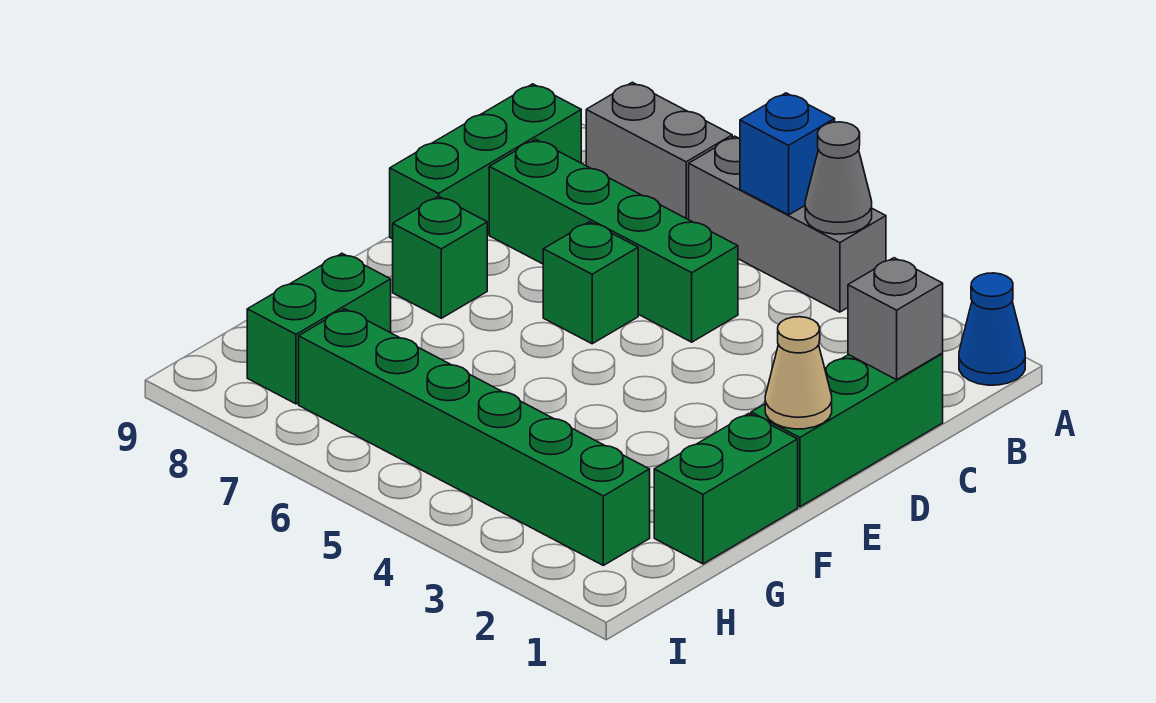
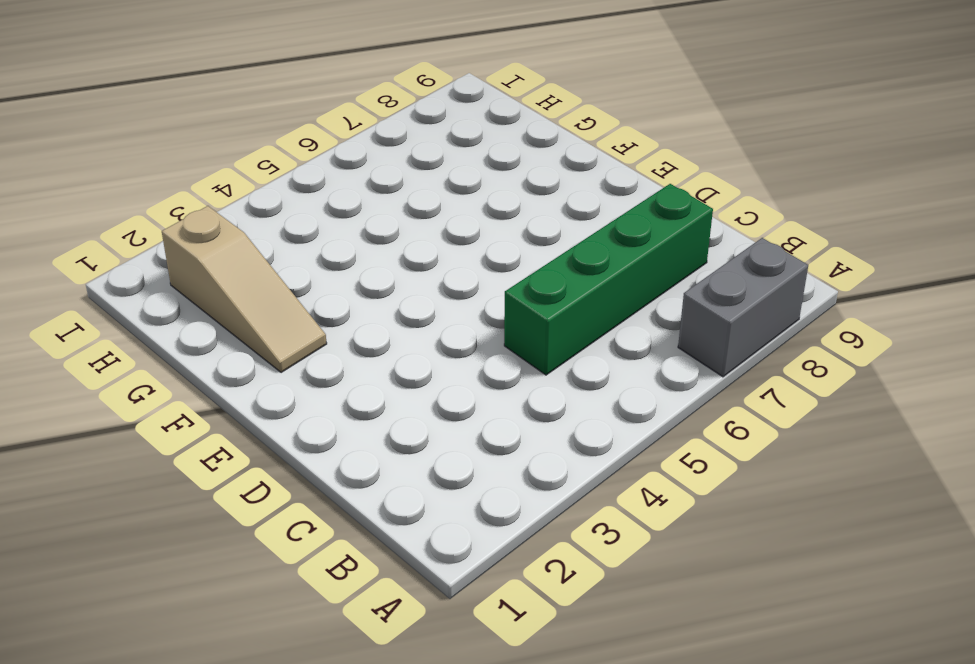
tan 1x3 slope [162,206,327,373] -> green 1x6 brick [299,309,650,565]
none -> blue 1x1 cone [959,273,1025,385]
none -> grey 1x3 brick [689,136,886,312]
none -> green 1x3 brick [390,84,581,239]

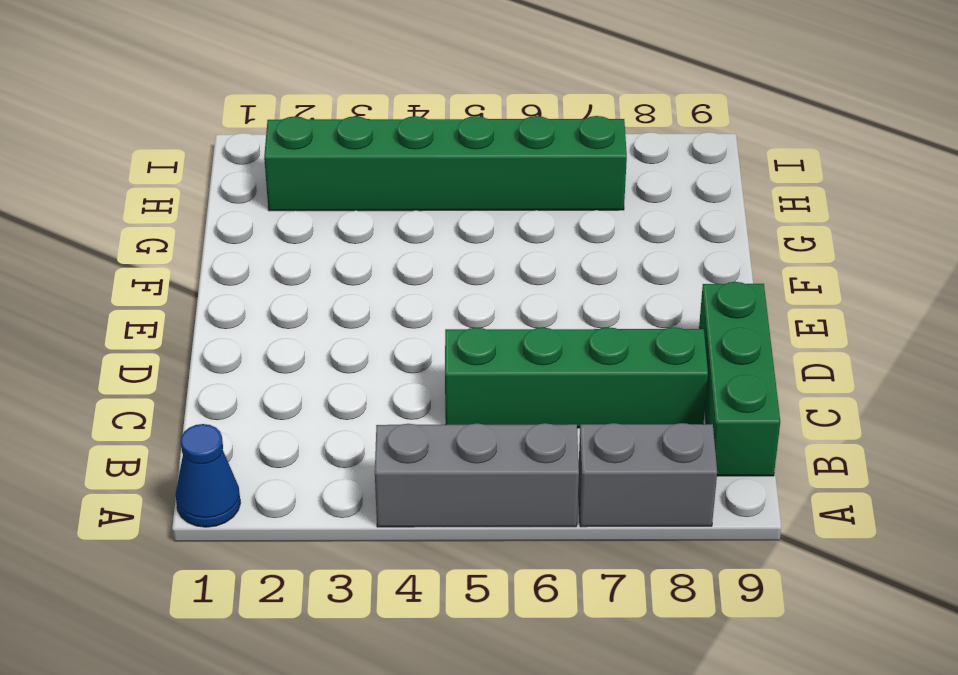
none -> green 1x3 brick [751,353,943,507]
none -> green 1x1 brick [543,222,638,344]
none -> green 1x1 brick [393,196,487,318]

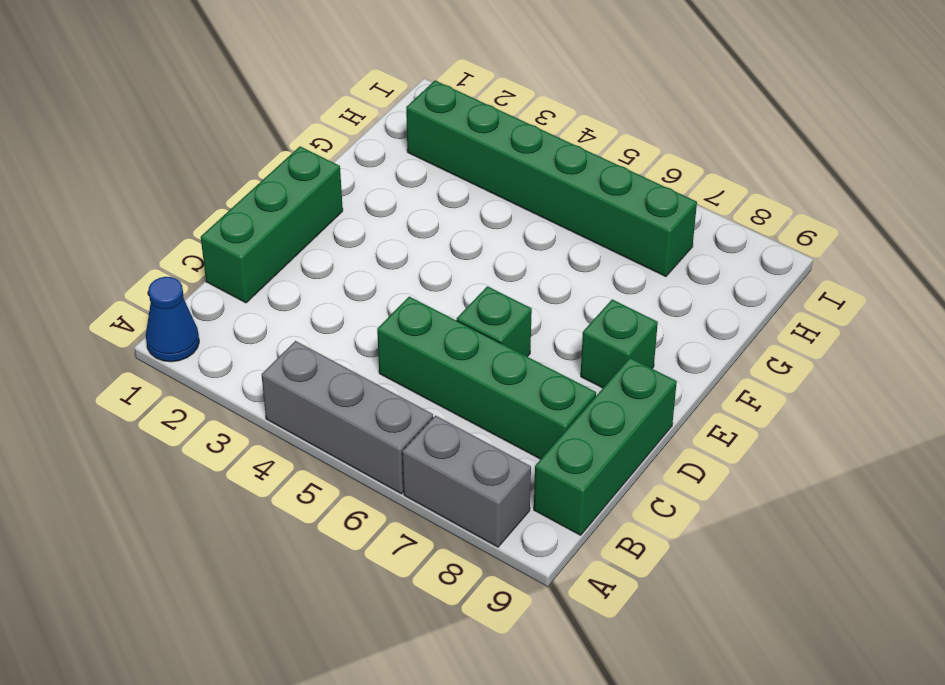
none -> green 1x2 brick [654,413,798,564]
none -> green 1x2 brick [247,253,391,404]
none -> grey 1x1 cone [805,122,872,234]

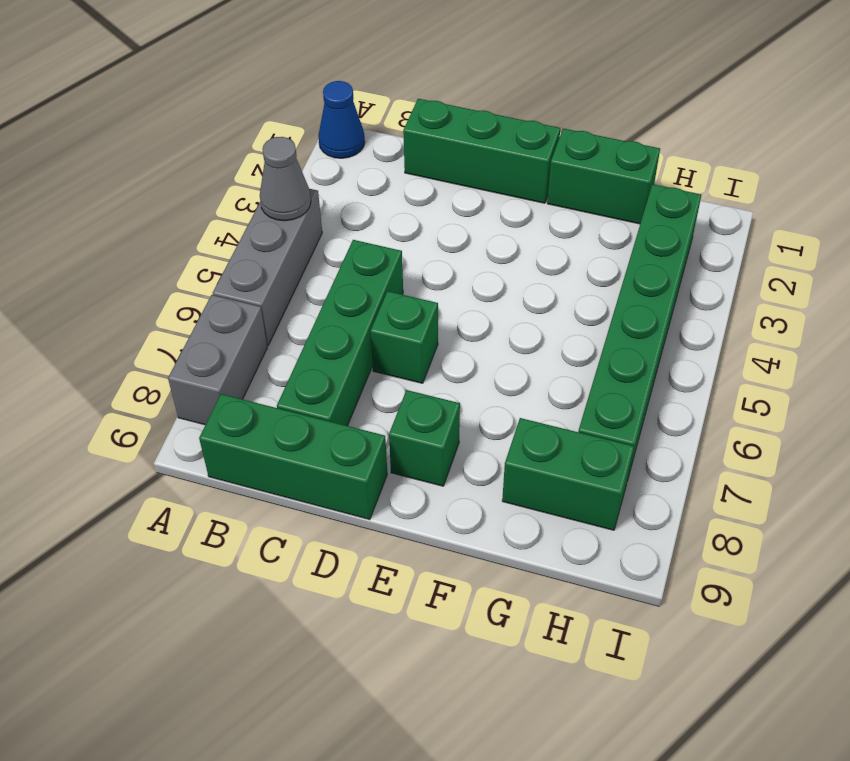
none -> blue 1x1 brick [740,93,835,215]
none -> grey 1x1 brick [848,258,943,380]
none -> tan 1x1 cone [765,317,832,429]

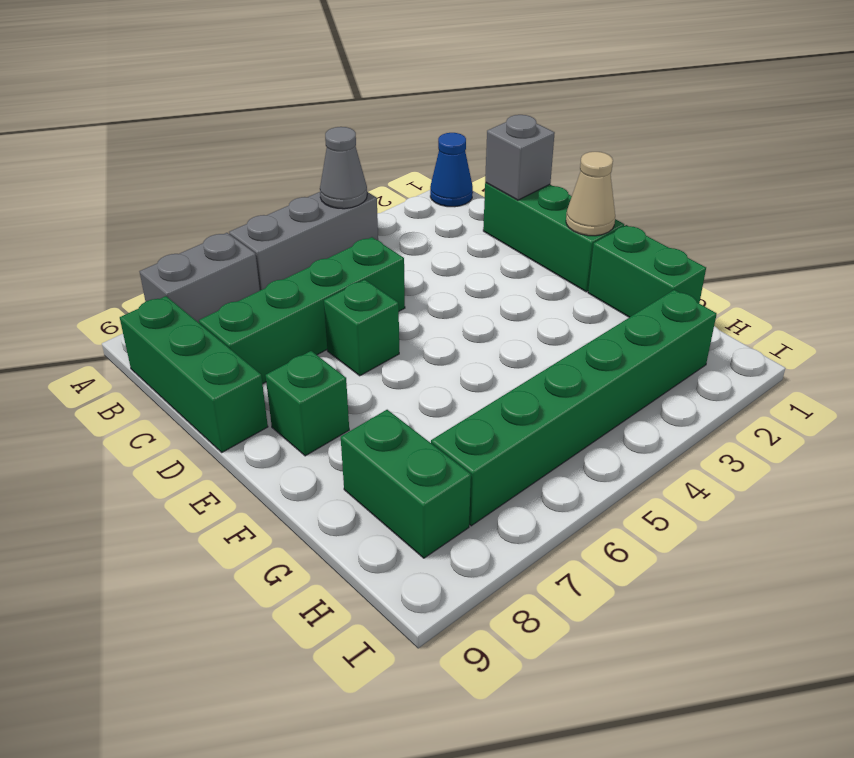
none -> blue 1x1 brick [740,93,835,215]

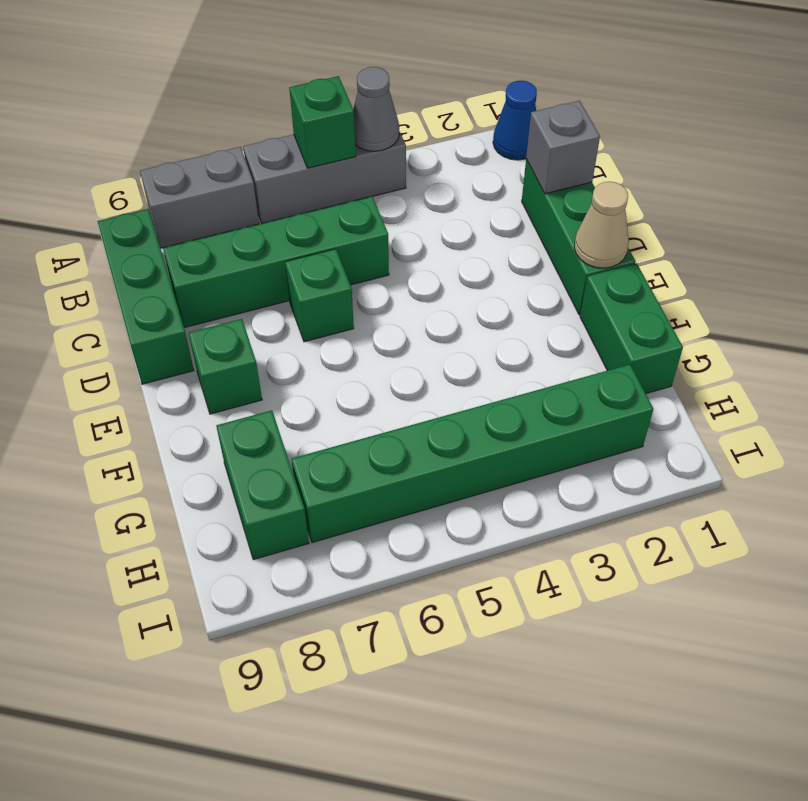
green 1x1 brick [289,76,356,168] -> blue 1x1 brick [740,93,835,215]

